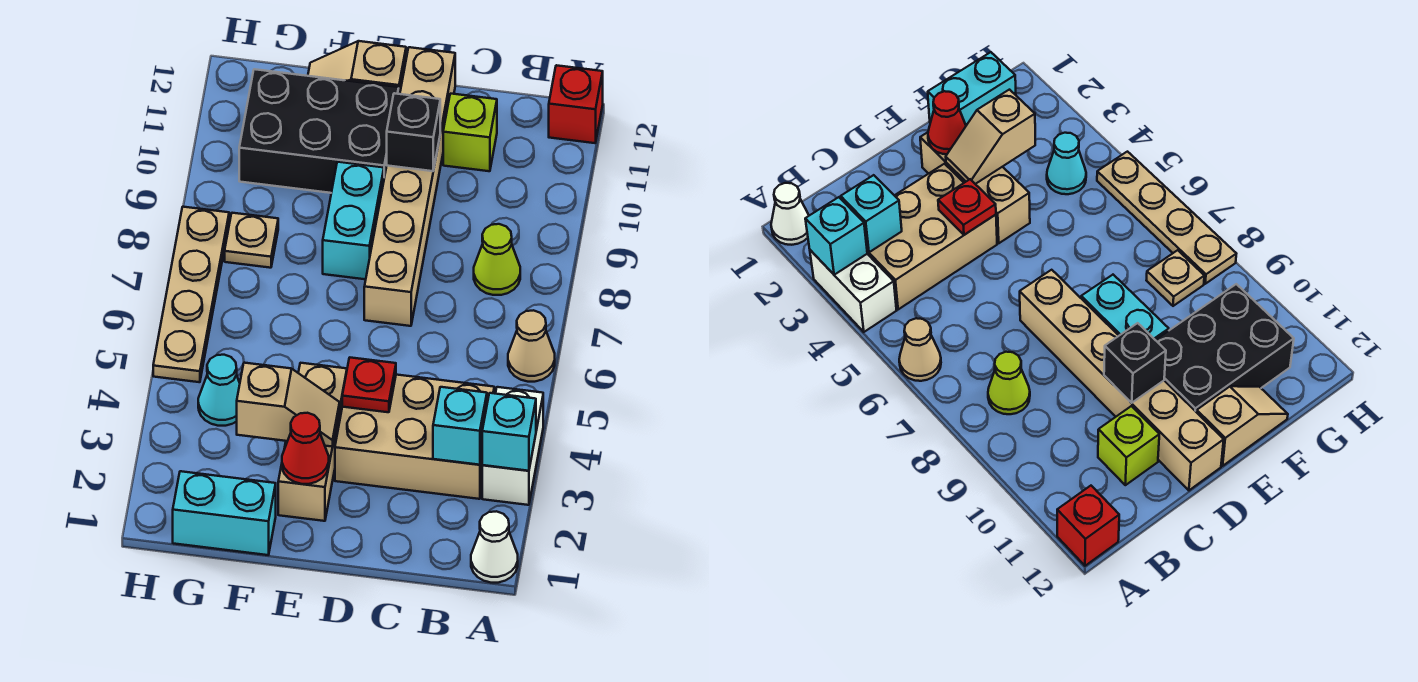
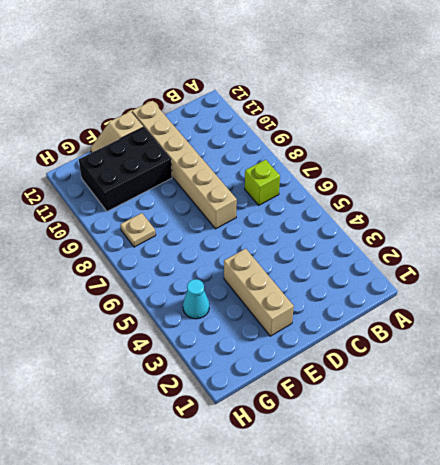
lime 1x1 brick [245,160,280,205] -> lime 1x1 brick moved to [443,94,497,171]
none -> white 1x1 cone [471,511,518,583]
none -> white 1x2 brick [482,387,543,505]
none -> tan 1x1 cone [508,310,555,382]

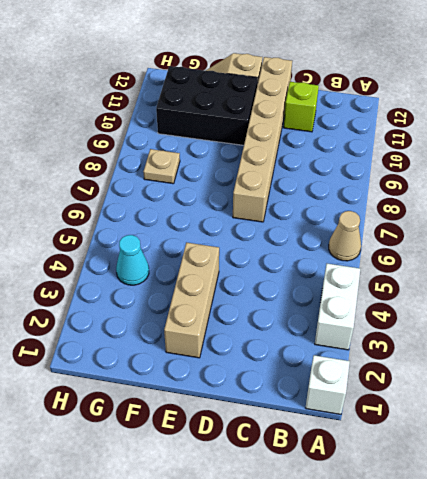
white 1x1 brick [306,355,350,414] -> white 1x1 cone [471,511,518,583]
none -> red 1x1 brick [549,65,603,143]
none -> tan 2x3 brick [335,375,494,499]
none -> lime 1x1 cone [474,224,520,295]

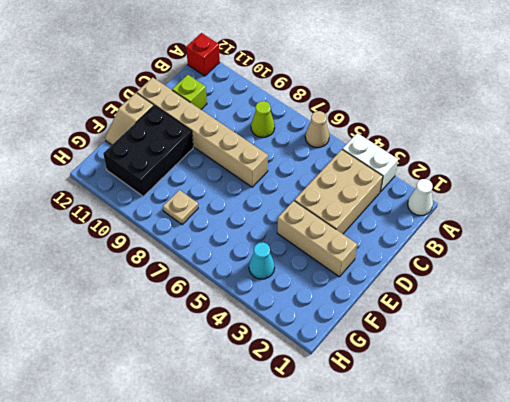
none -> cyan 1x2 brick [323,162,384,279]
none -> cyan 1x2 brick [173,471,276,555]
none -> tan 1x4 plate [153,207,229,382]

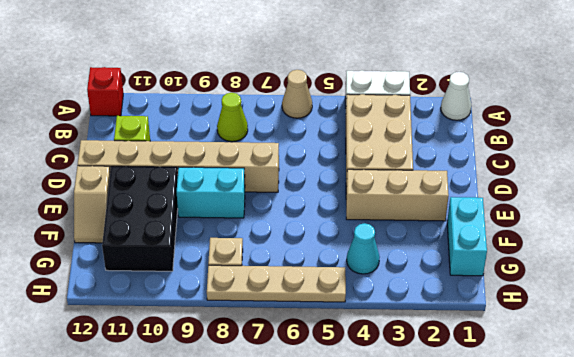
none -> cyan 1x1 brick [482,393,536,471]
none -> cyan 1x1 brick [433,387,487,465]
none -> red 1x1 plate [342,358,396,412]

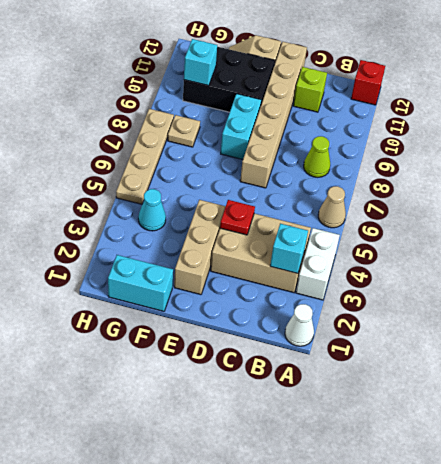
cyan 1x1 brick [184,39,217,86] -> cyan 1x1 brick moved to [482,393,536,471]
none -> black 1x1 brick [387,93,440,171]
none -> red 1x1 cone [282,413,329,484]
none -> tan 1x2 slope [237,363,340,447]

